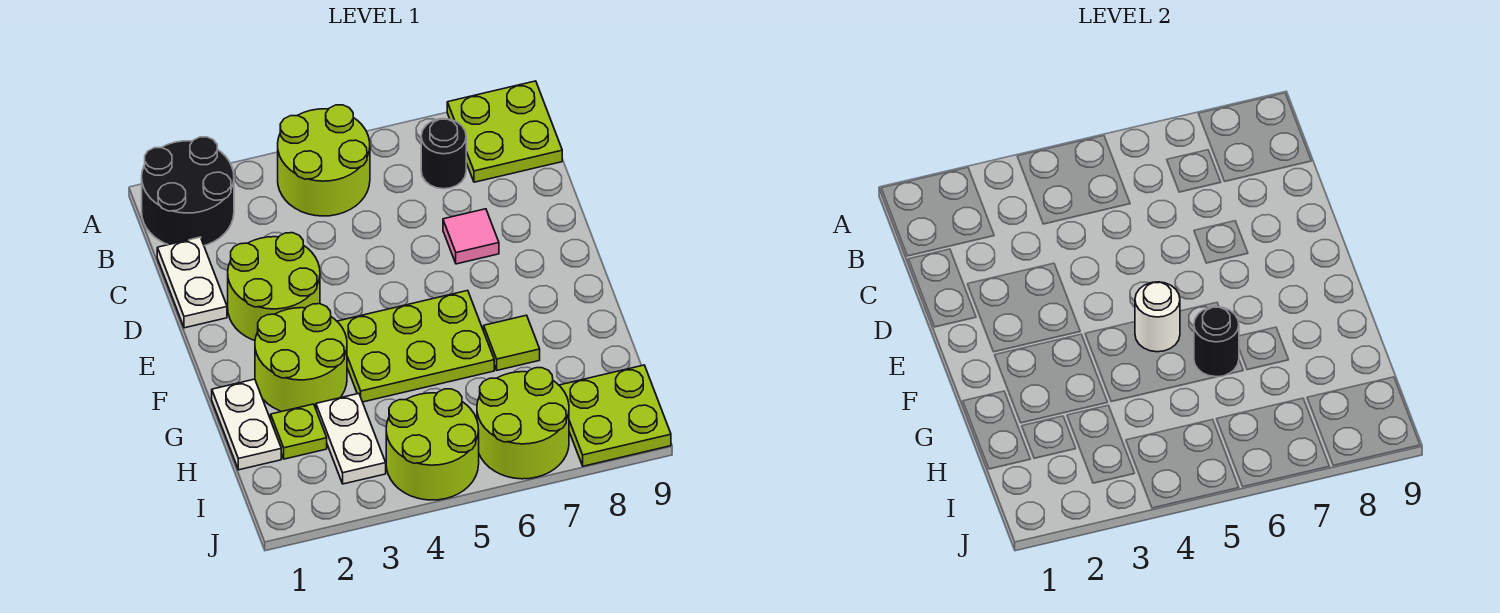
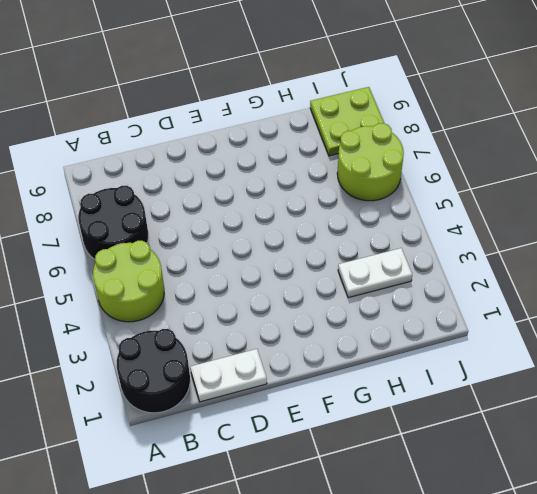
black 2x2 round brick [78,186,148,259] -> black 1x1 round brick [421,119,466,189]
none -> lime 2x2 plate [447,81,562,182]
none -> lime 2x2 round brick [228,233,320,341]
none -> pink 1x1 tile [443,209,499,264]

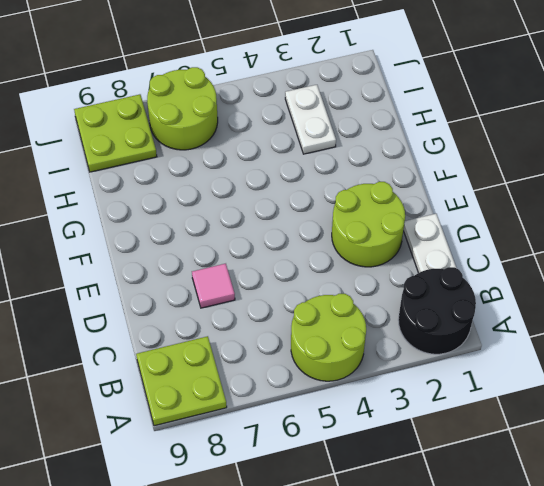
none -> black 1x1 round brick [421,119,466,189]
none -> lime 2x2 round brick [255,304,347,412]
none -> lime 2x3 plate [337,291,494,402]

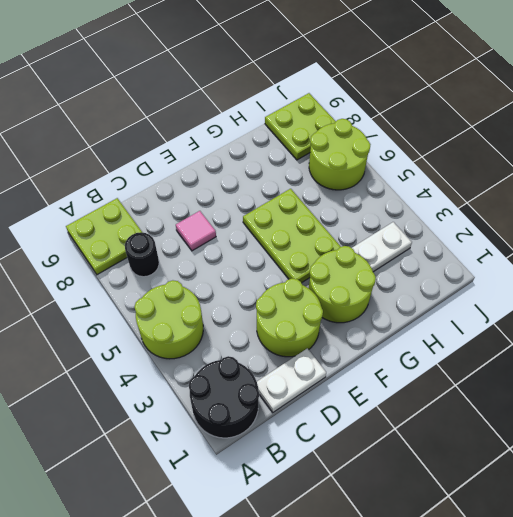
none -> white 1x2 plate [212,379,281,470]
none -> lime 1x1 tile [484,315,540,370]
none -> lime 1x1 plate [271,404,327,459]

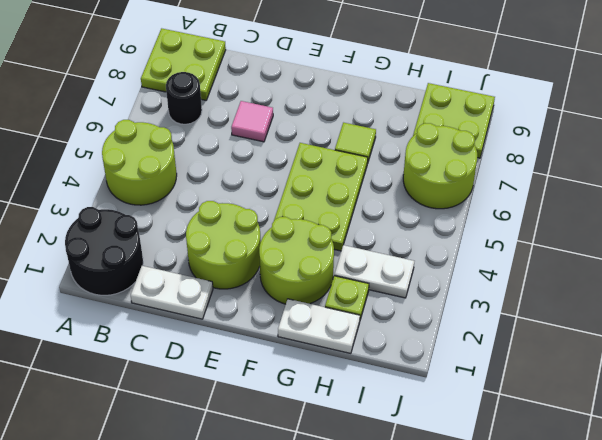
none -> lime 2x2 round brick [386,389,479,500]
none -> white 1x1 round brick [1135,282,1180,352]
none -> black 1x1 round brick [1194,307,1239,377]

